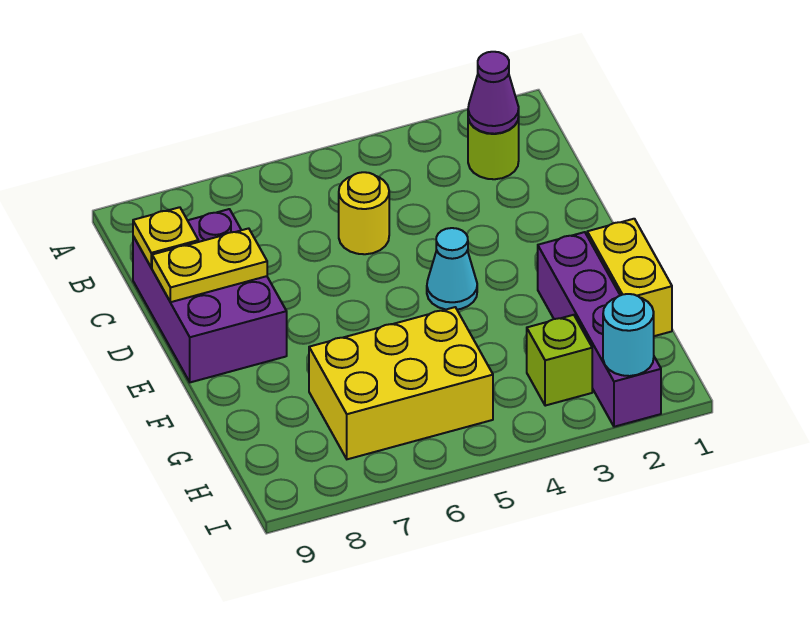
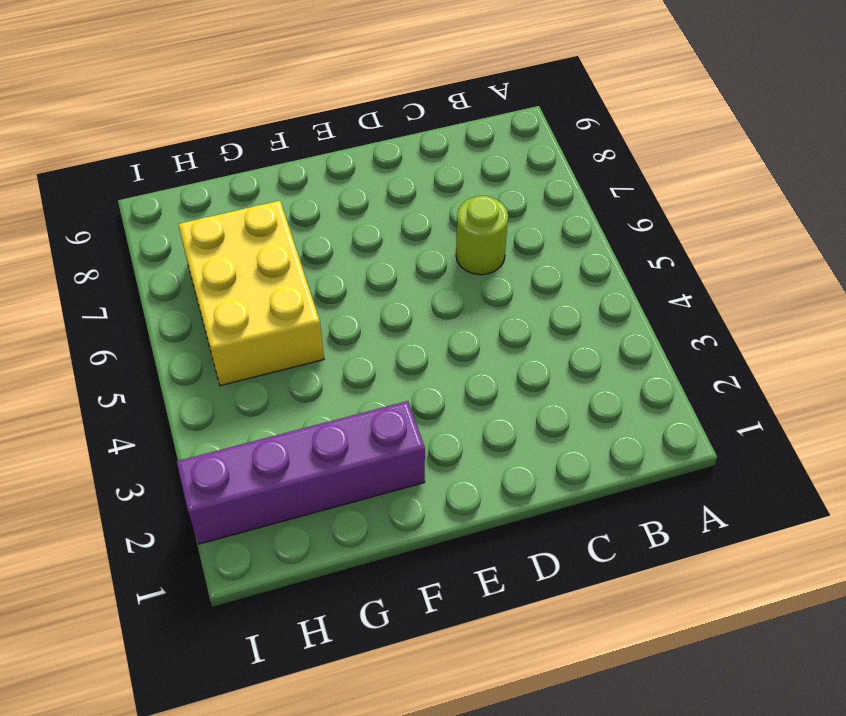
lime 1x1 round brick [456,196,508,275] -> lime 1x1 round brick moved to [468,117,519,179]
none -> yellow 1x1 round brick [339,172,389,254]
none -> purple 2x3 brick [133,209,287,382]
none -> cyan 1x1 cone [427,228,477,310]

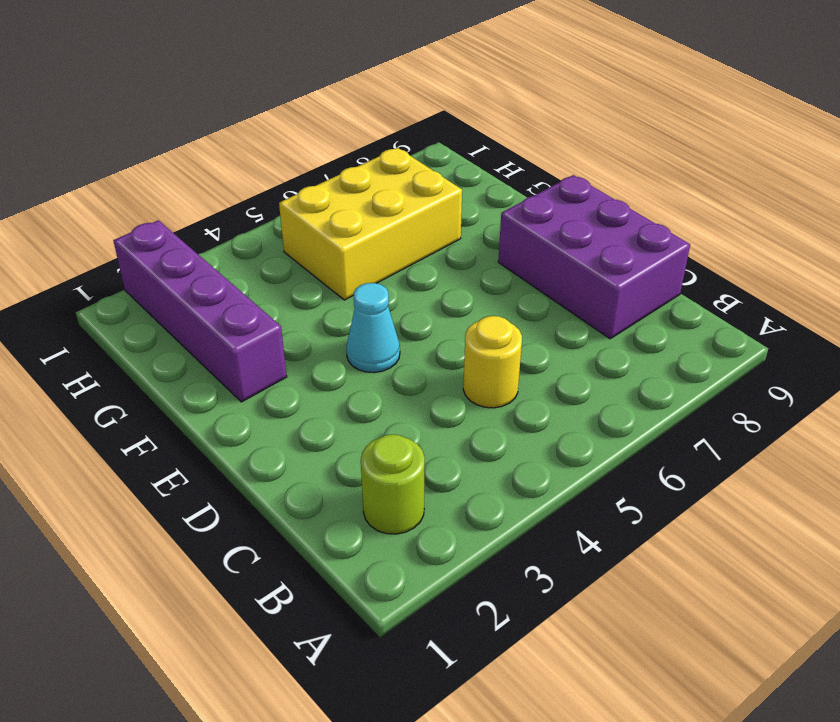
none -> yellow 1x2 brick [587,219,672,336]
none -> lime 1x1 brick [527,315,592,406]
none -> purple 1x1 cone [468,52,519,134]

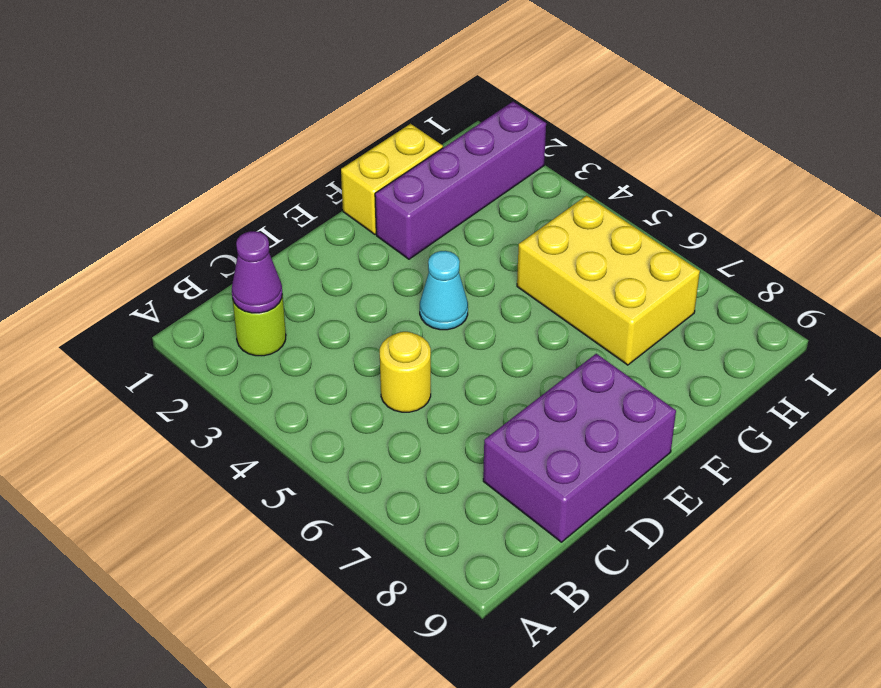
none -> lime 1x1 brick [527,315,592,406]
none -> yellow 1x1 plate [133,207,198,268]
none -> yellow 1x2 plate [152,228,267,302]

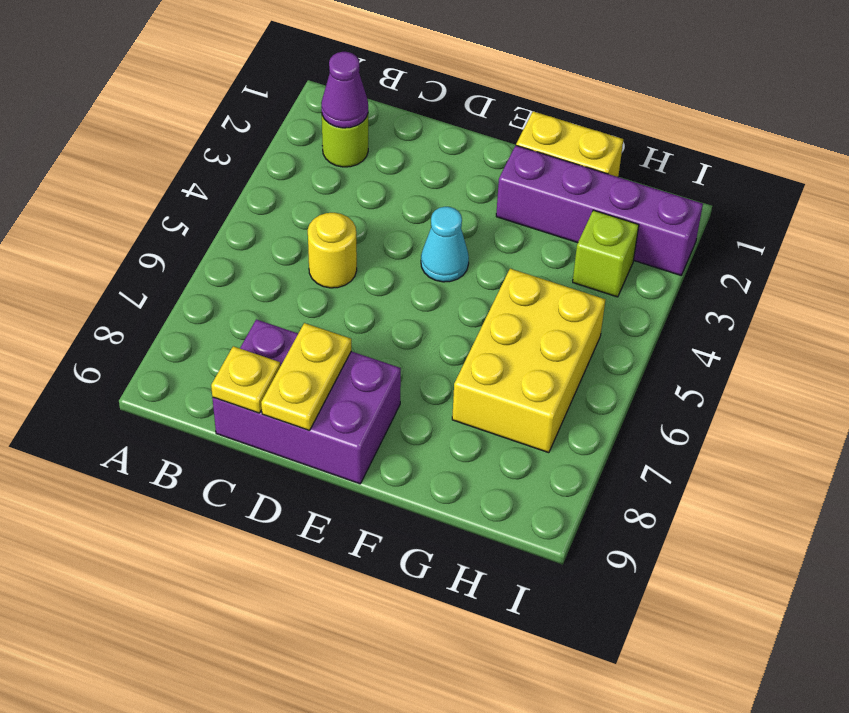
none -> cyan 1x1 round brick [603,294,654,376]

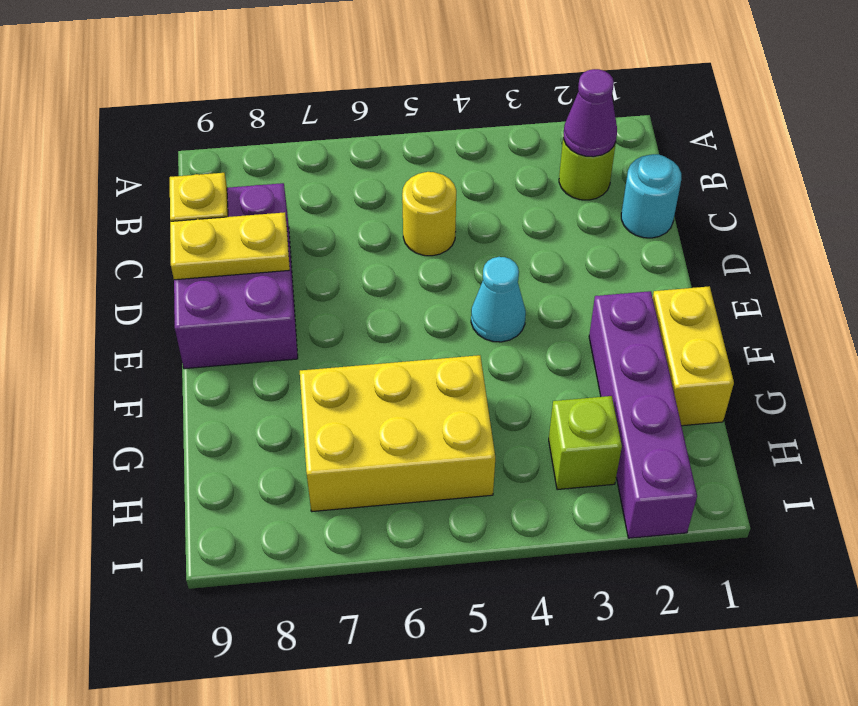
cyan 1x1 round brick [621,154,681,238] -> cyan 1x1 round brick moved to [603,294,654,376]

